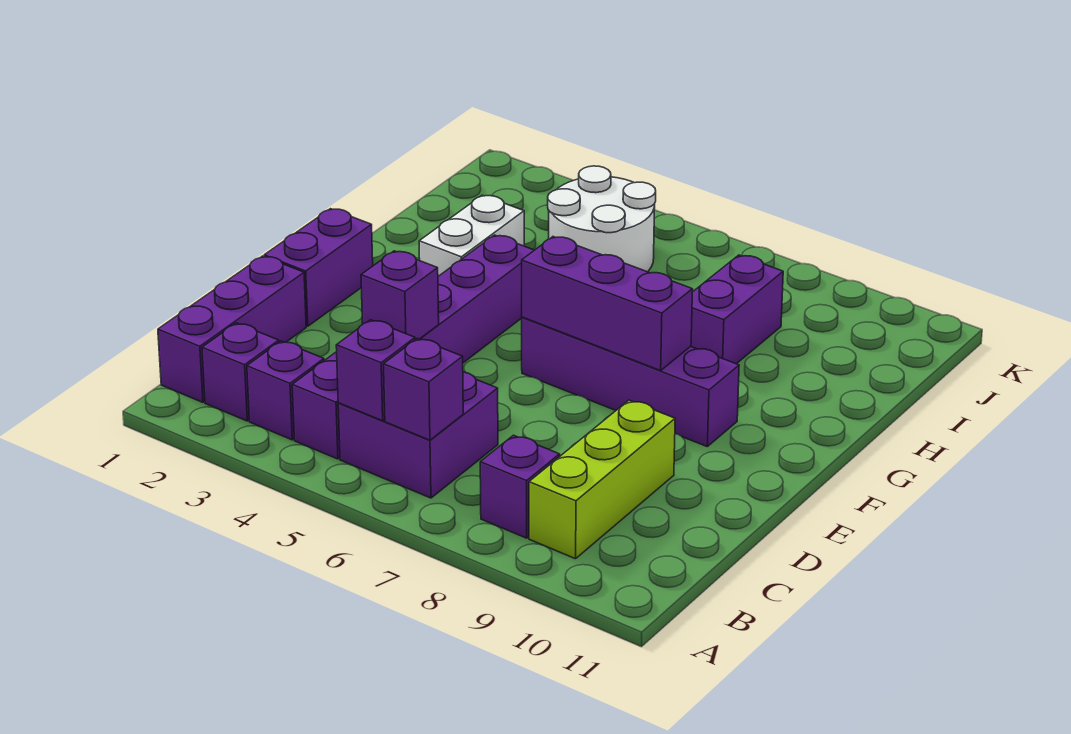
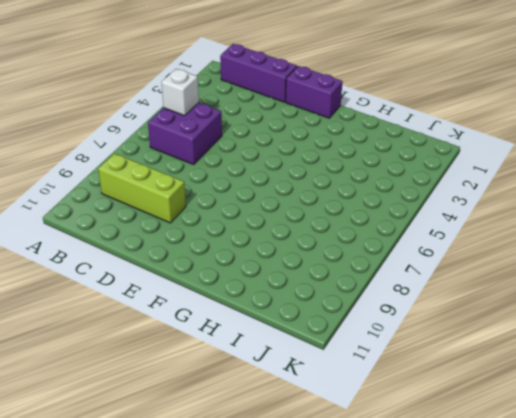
white 1x1 brick [161,69,199,116] -> purple 1x1 brick [336,320,415,421]
none -> purple 1x1 brick [202,323,279,421]
none -> purple 1x1 brick [247,341,324,440]
none -> purple 1x6 brick [292,235,534,459]

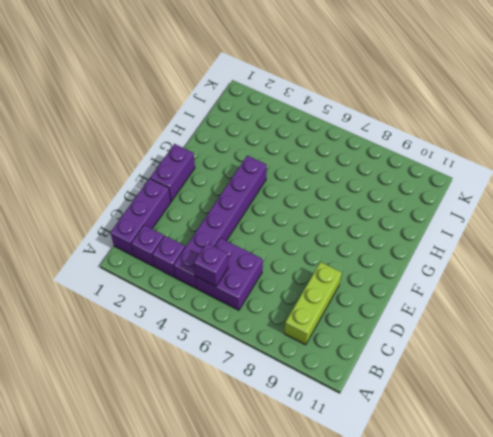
none -> purple 1x1 brick [480,435,560,538]
none -> purple 1x4 brick [522,317,739,446]
none -> white 1x2 brick [419,195,524,276]

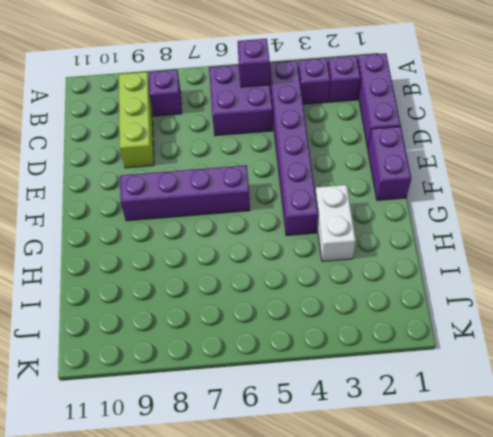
none -> purple 1x2 brick [691,255,783,364]
none -> white 2x2 round brick [548,166,656,272]
none -> purple 1x1 brick [384,338,463,440]

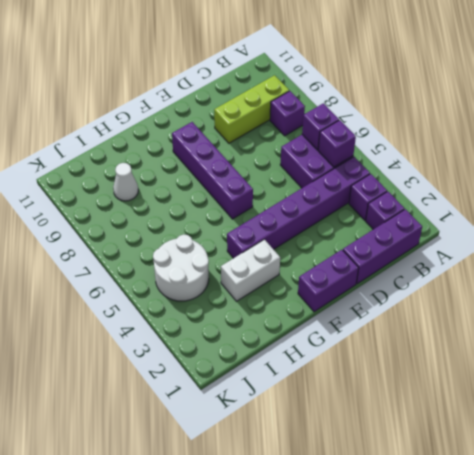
white 1x1 cone [113,163,138,201] -> none
none -> purple 1x2 brick [691,255,783,364]
none -> purple 1x1 brick [361,251,439,340]
none -> purple 1x3 brick [522,237,693,371]

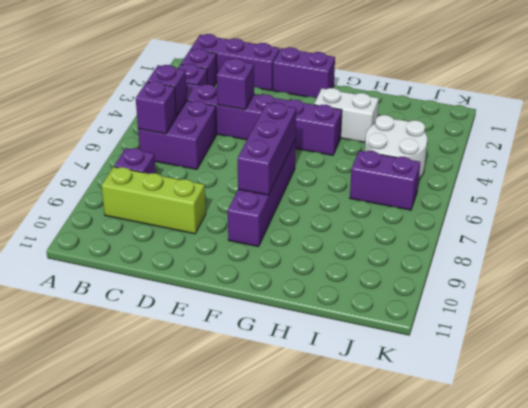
purple 1x2 brick [350,151,420,210] -> purple 1x2 brick moved to [691,255,783,364]

